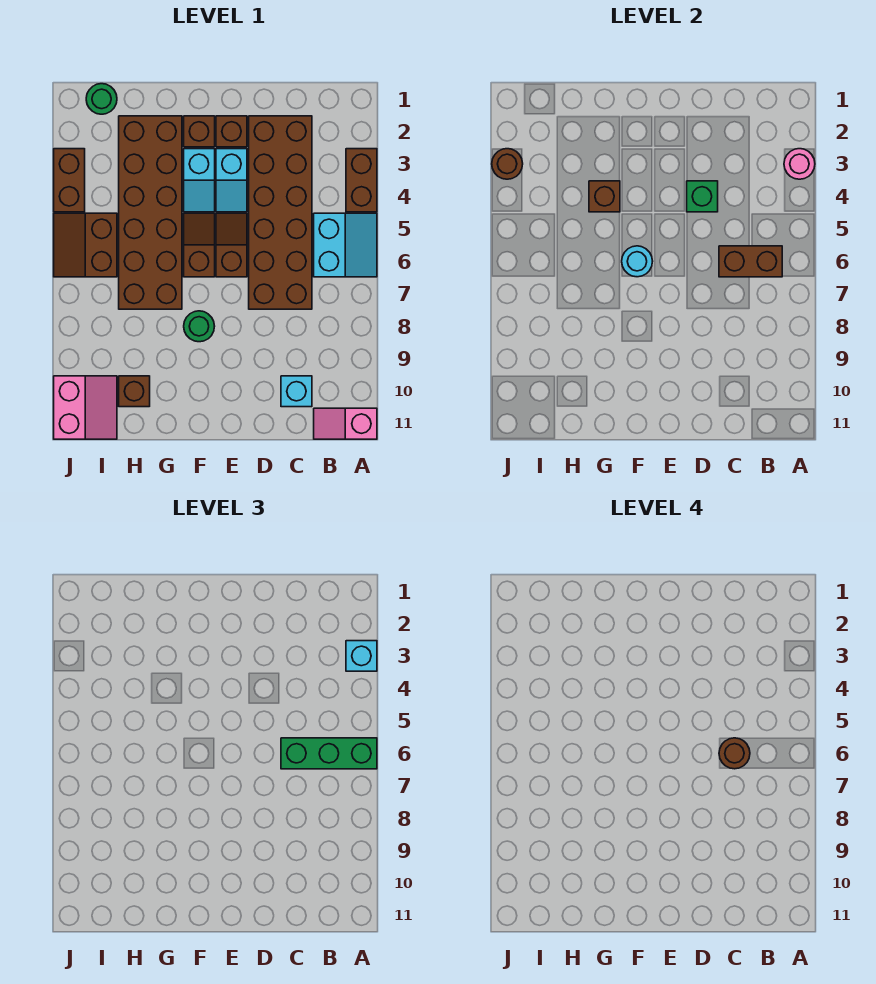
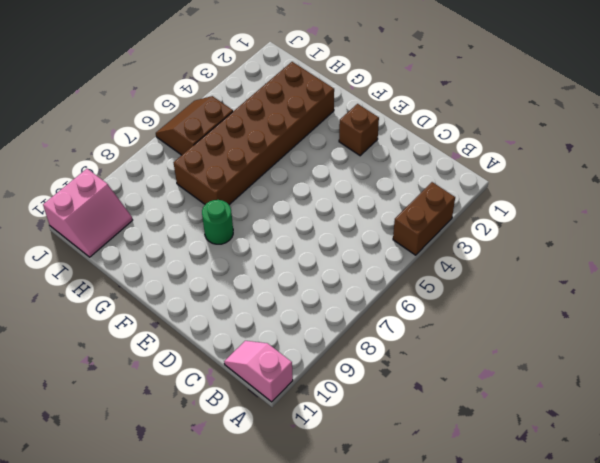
none -> cyan 2x2 slope [314,213,377,277]
none -> brown 2x6 brick [249,116,312,309]
none -> cyan 1x1 brick [281,376,312,407]

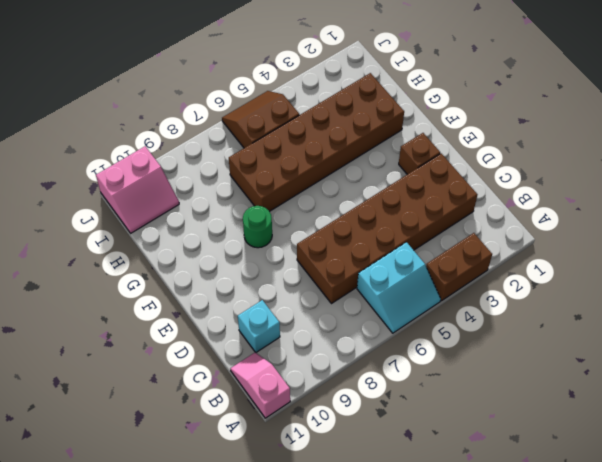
none -> cyan 1x2 slope [216,149,247,212]
none -> brown 1x2 slope [216,213,247,277]
none -> brown 1x1 brick [184,116,215,147]

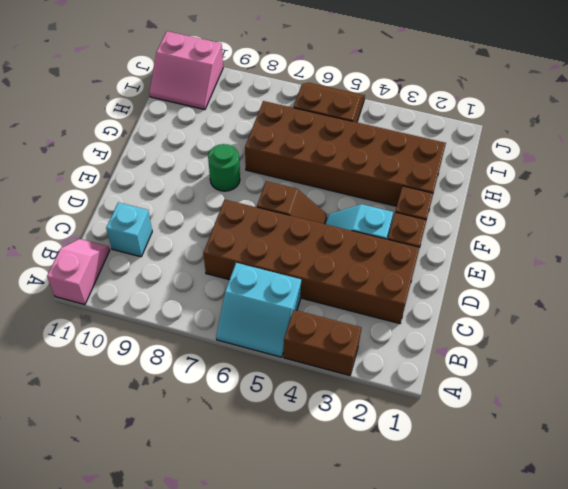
none -> cyan 1x2 slope [184,149,215,212]
none -> brown 1x2 slope [184,213,215,277]
none -> brown 1x1 brick [119,376,150,407]

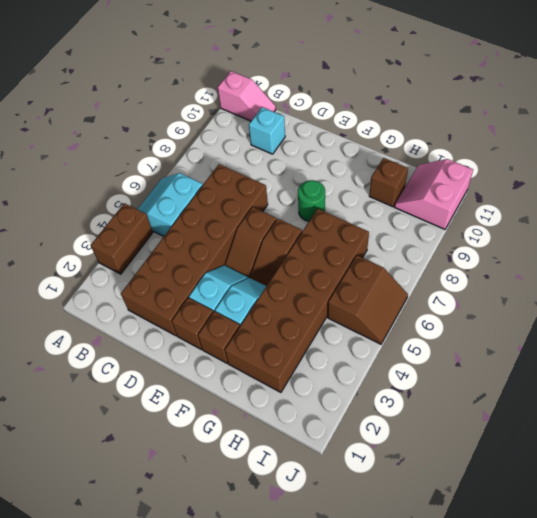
none -> green 1x1 round brick [86,84,117,114]
none -> brown 1x2 brick [54,149,85,212]
none -> pink 1x1 round brick [784,149,815,179]

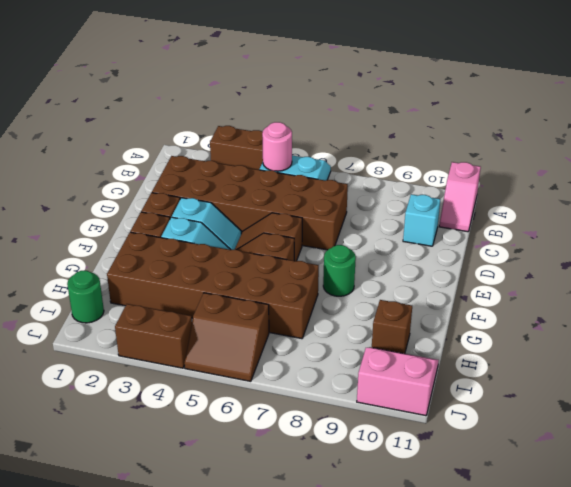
pink 1x1 round brick [262,122,292,171] -> pink 1x1 round brick moved to [784,149,815,179]
none -> brown 1x2 brick [719,246,782,277]
none -> green 1x1 brick [687,181,718,212]
none -> cyan 1x1 round brick [622,246,653,277]

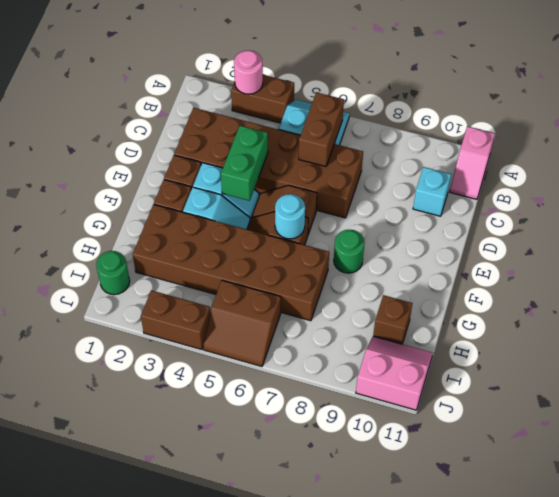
green 1x2 brick [221,126,268,201] -> green 1x1 brick [687,181,718,212]
none -> brown 1x1 brick [589,181,620,212]
none -> brown 1x1 round brick [492,149,523,179]
none -> cyan 1x1 brick [346,641,377,671]

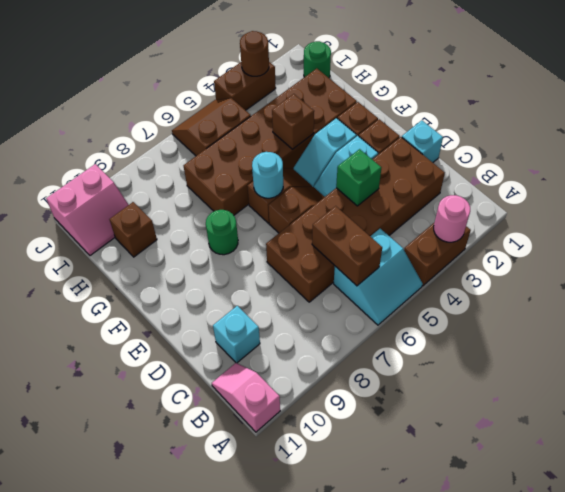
cyan 1x1 brick [402,120,443,162] -> cyan 1x1 brick moved to [346,641,377,671]
none -> green 1x3 brick [281,738,377,769]
none -> brown 1x1 round brick [719,738,750,769]

